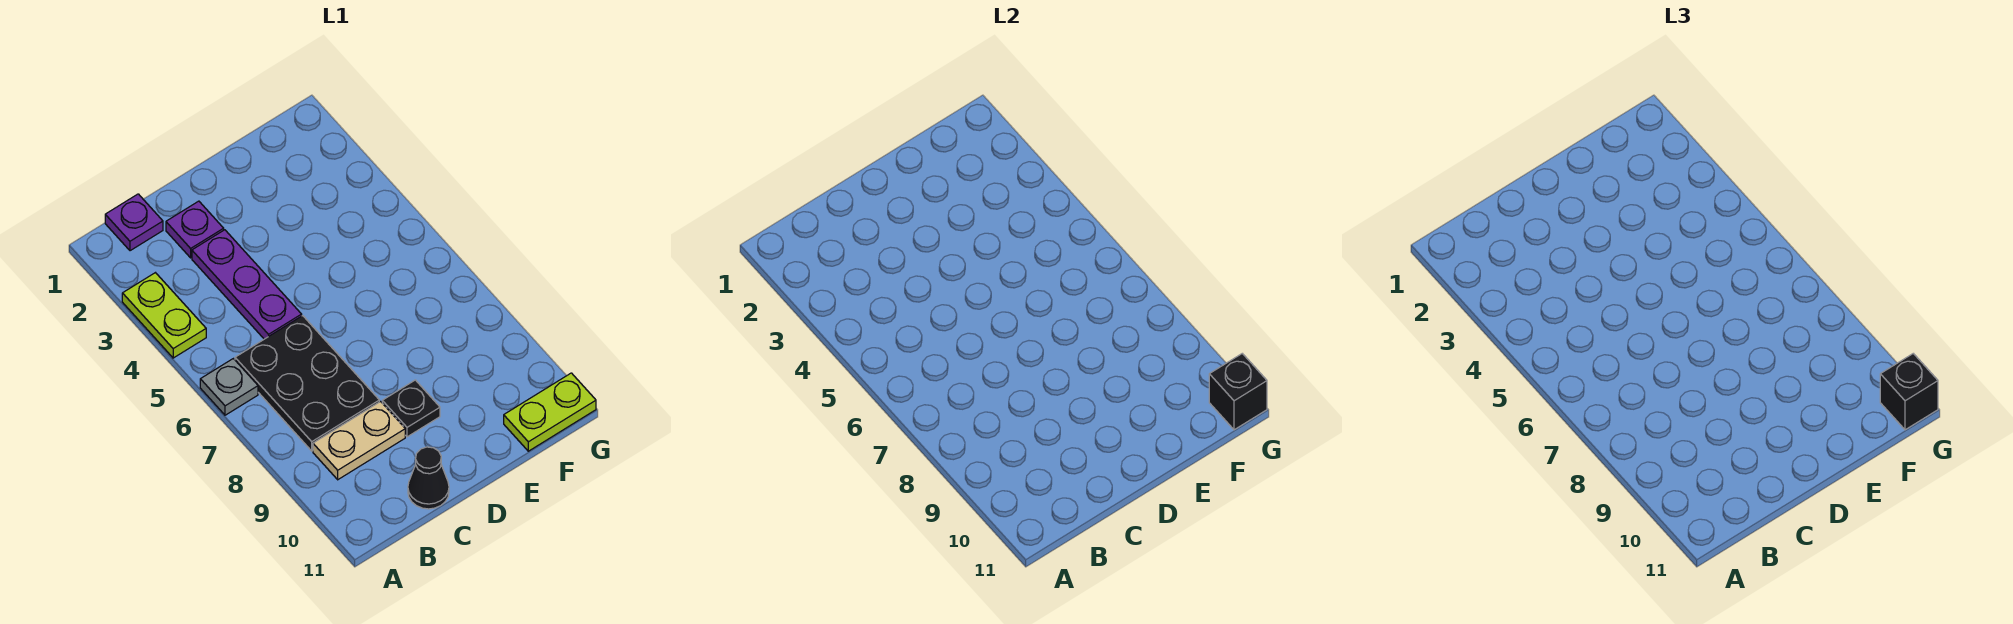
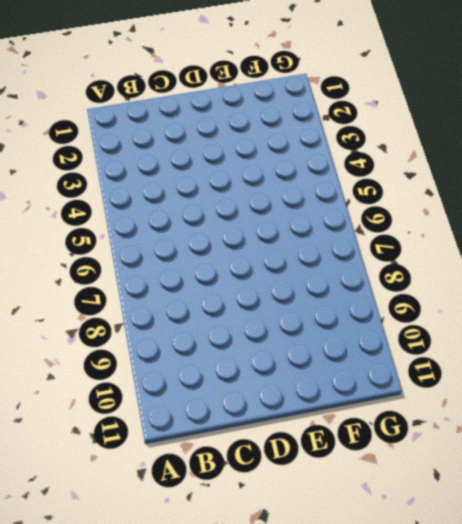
none -> lime 1x2 plate [122,273,206,358]
none -> grey 1x1 plate [200,359,258,415]
none -> purple 1x1 plate [105,194,163,251]

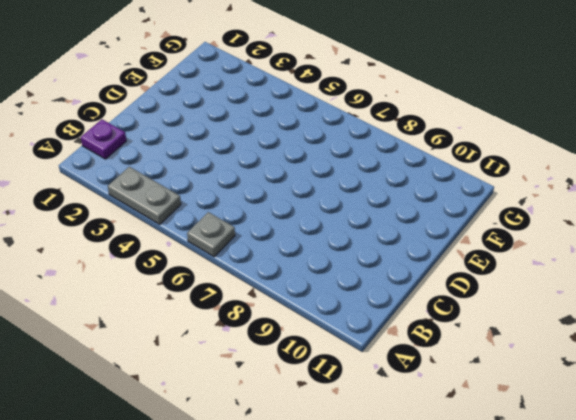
grey 1x2 plate [108,167,181,224] -> lime 1x2 plate [122,273,206,358]
none -> black 2x3 plate [235,316,379,451]
none -> tan 1x2 plate [313,402,405,480]
none -> purple 1x1 plate [166,201,224,258]

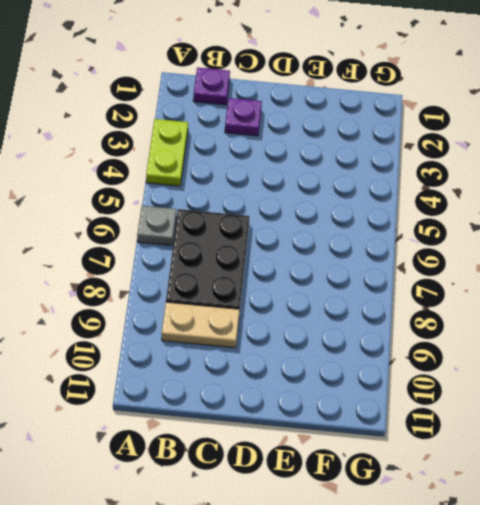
none -> purple 1x3 plate [192,230,302,339]
none -> black 1x1 cone [408,447,449,509]
none -> black 1x1 plate [382,380,440,437]

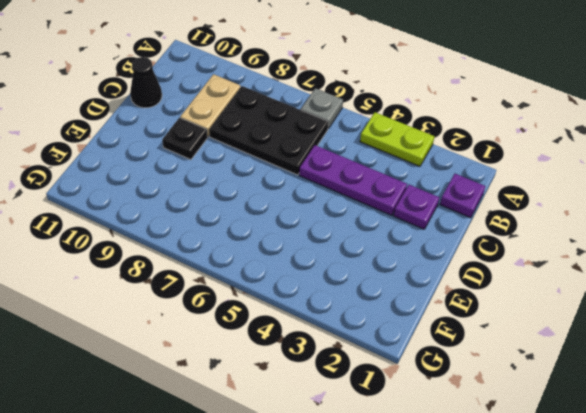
none -> lime 1x2 plate [504,373,596,451]
none -> black 1x1 brick [1209,354,1267,430]
none -> black 1x1 brick [1880,354,1938,430]

